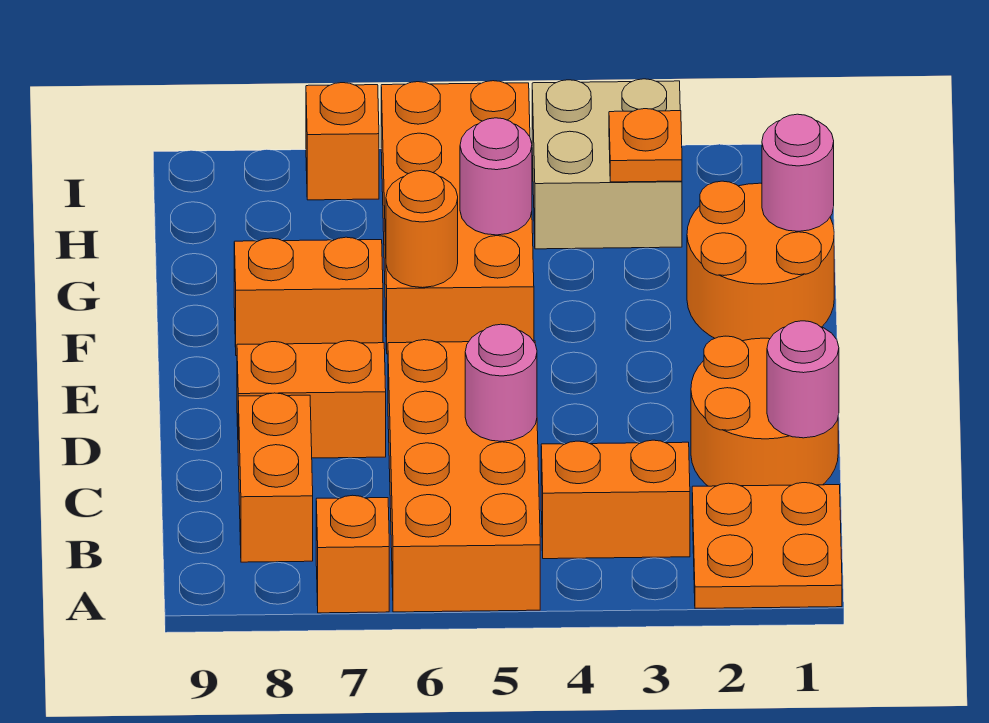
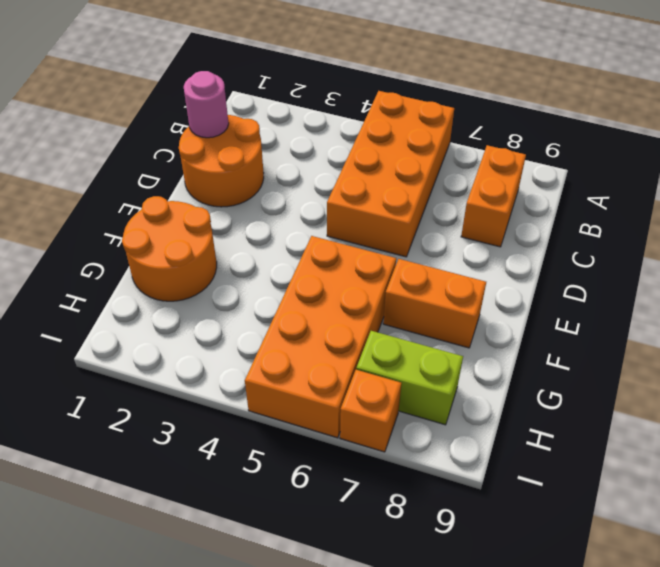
lime 1x2 brick [356,331,463,425] -> none
none -> orange 2x2 plate [692,483,842,608]
none -> orange 1x1 brick [316,495,389,613]
none -> orange 1x2 brick [541,440,690,559]

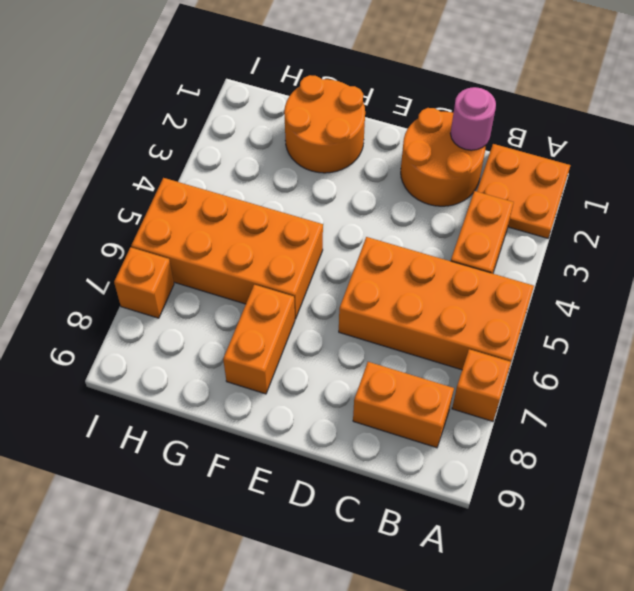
none -> orange 1x2 brick [237,341,386,458]
none -> tan 2x2 brick [532,79,682,249]
none -> pink 1x1 round brick [465,324,537,441]

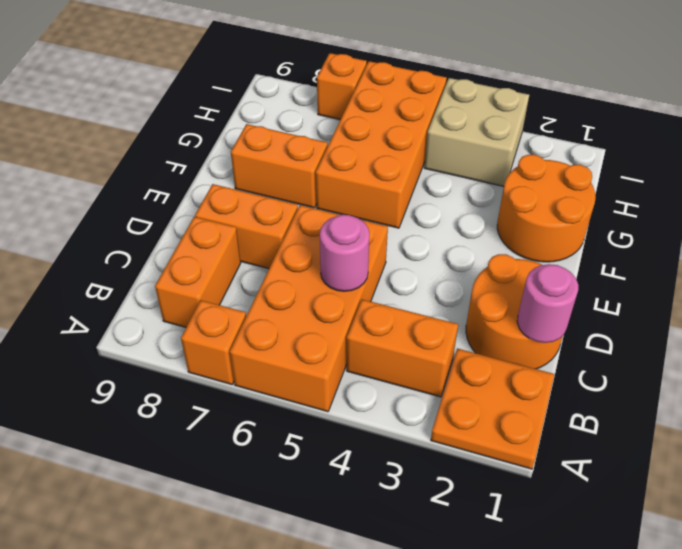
none -> orange 1x1 round brick [386,170,458,288]
none -> pink 1x1 round brick [762,114,834,231]
none -> pink 1x1 round brick [460,118,532,235]

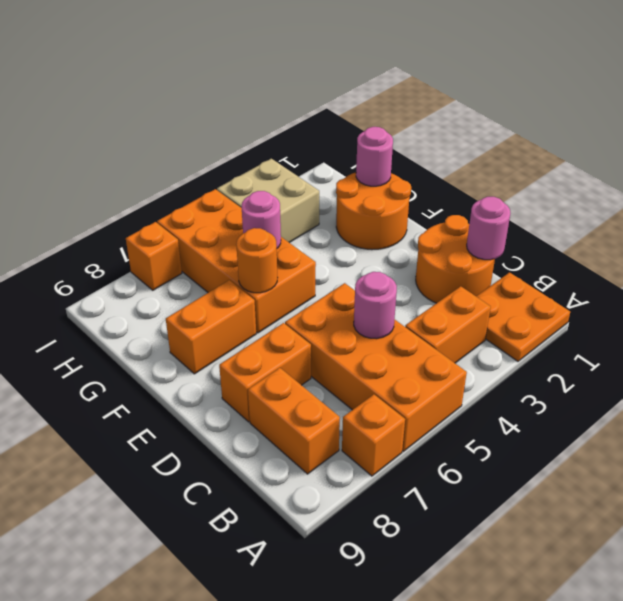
none -> orange 1x1 plate [609,109,682,182]

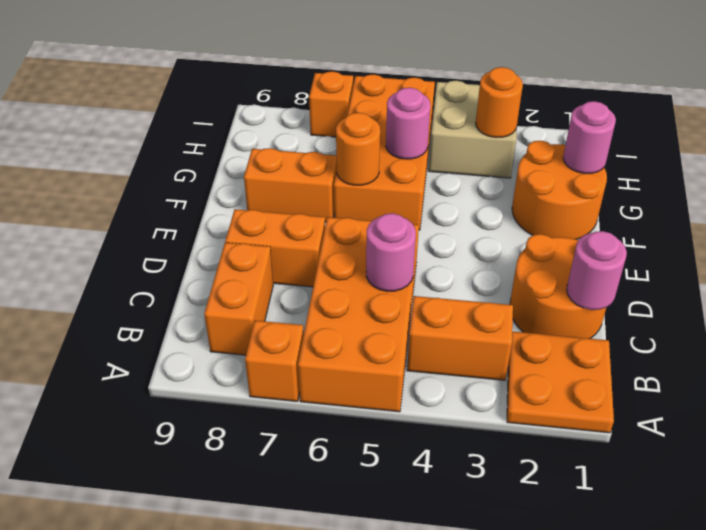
orange 1x1 round brick [476,67,523,137] -> orange 1x1 plate [609,109,682,182]

